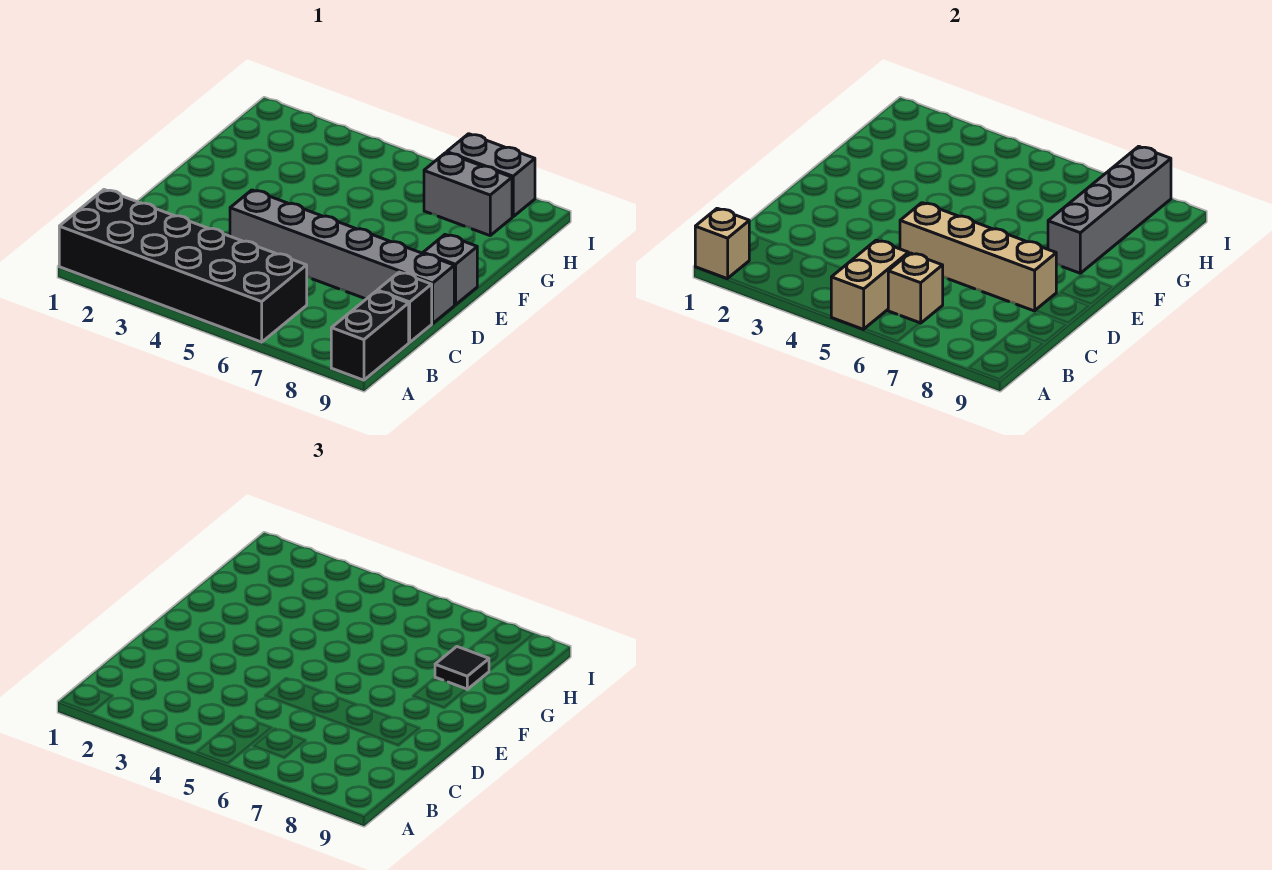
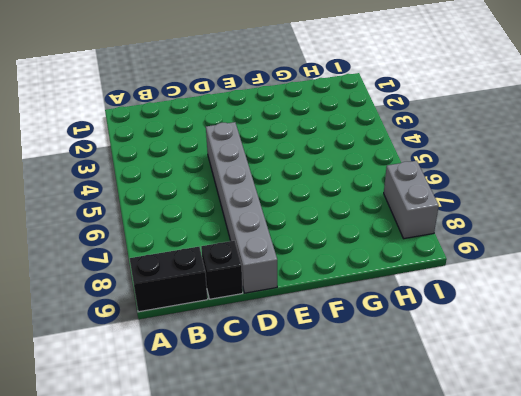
none -> black 2x6 brick [59,190,307,342]
none -> grey 1x1 brick [423,235,477,305]
none -> grey 1x2 brick [424,153,512,235]

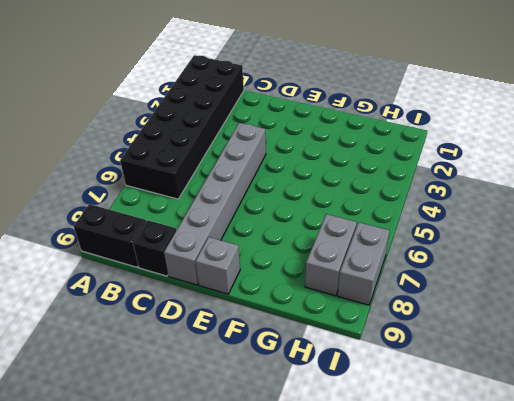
none -> tan 1x1 brick [695,208,749,279]
none -> tan 1x2 brick [831,240,909,329]
none -> tan 1x1 brick [888,253,943,323]

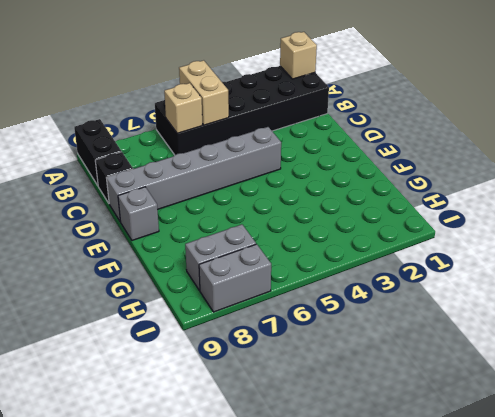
none -> tan 1x4 brick [900,203,1056,311]
none -> grey 1x4 brick [1048,146,1171,273]
none -> black 1x1 tile [435,647,489,689]

